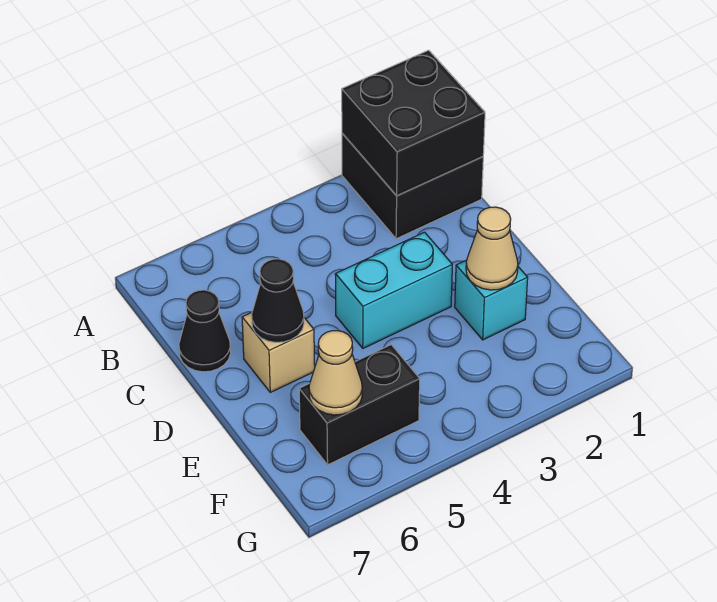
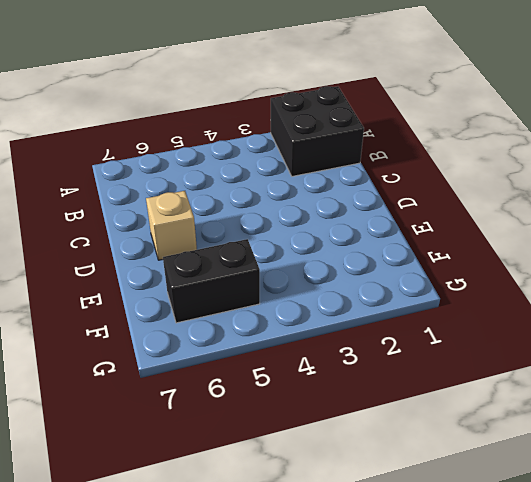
none -> black 1x1 cone [179,290,231,372]
none -> cyan 1x2 brick [335,232,452,348]

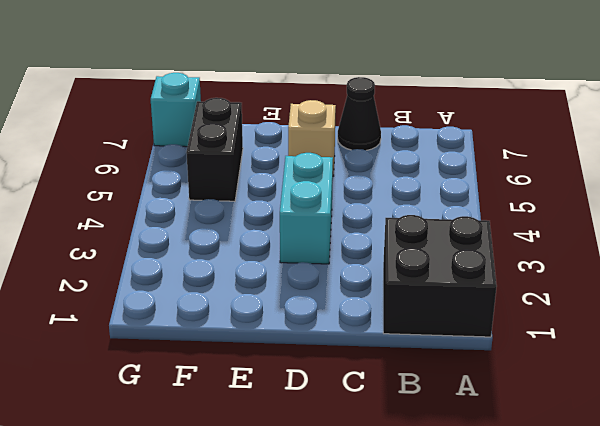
cyan 1x1 brick [151,73,201,147] -> cyan 1x1 brick moved to [455,260,528,340]
none -> black 2x2 brick [342,50,485,196]
none -> black 1x1 cone [252,259,304,342]

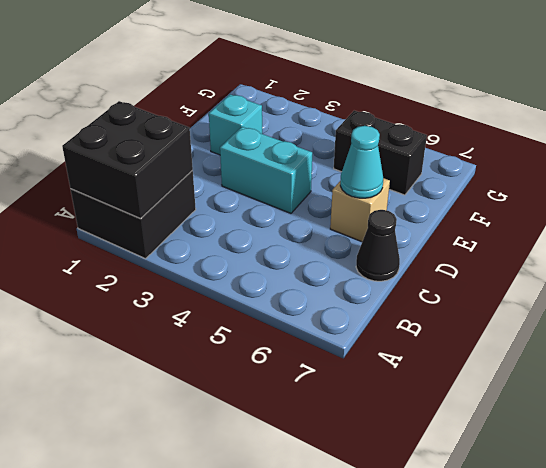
cyan 1x1 cone [340,126,383,198] -> black 1x1 cone [252,259,304,342]
none -> tan 1x1 cone [466,207,518,290]
none -> tan 1x1 cone [309,331,362,415]

